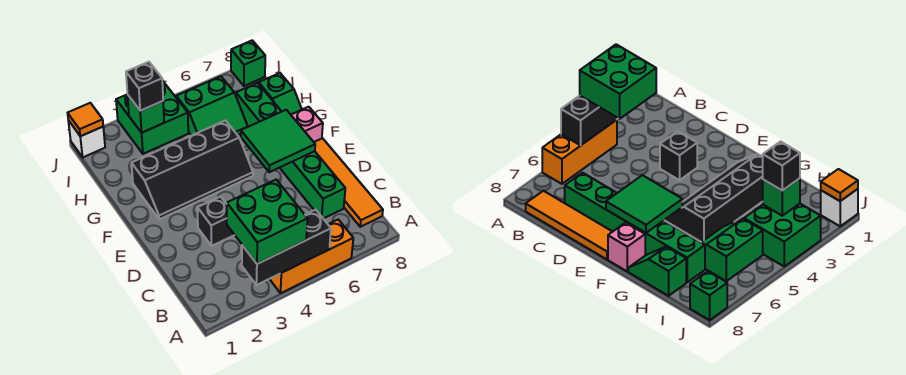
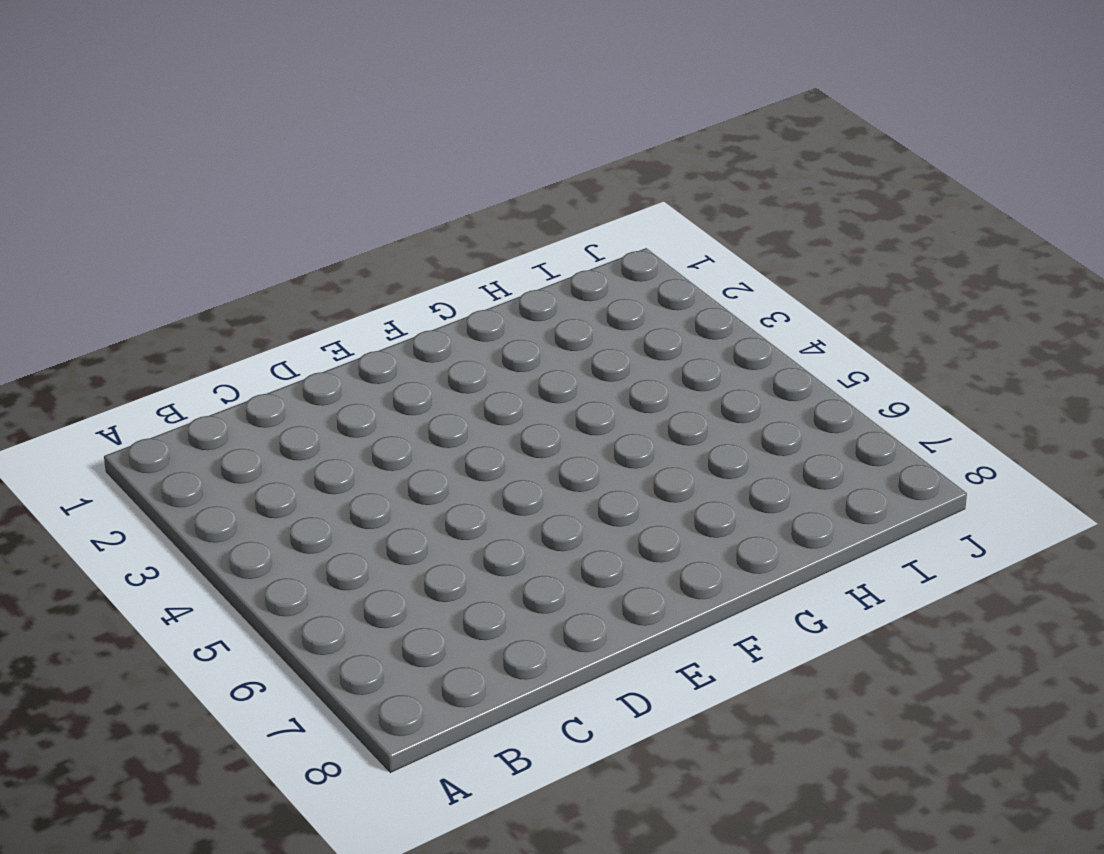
none -> orange 1x3 brick [270,220,353,293]
none -> orange 1x4 tile [314,138,383,227]
none -> green 1x6 brick [236,83,345,219]

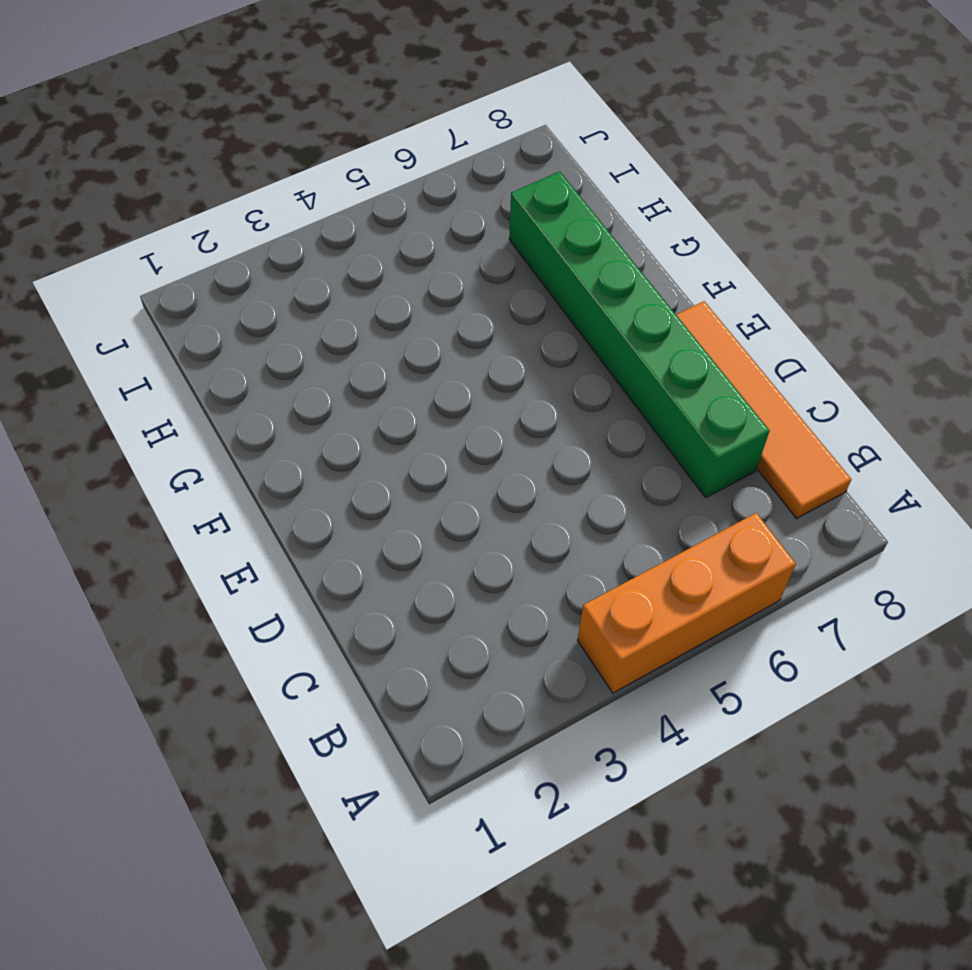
none -> black 1x1 brick [198,197,234,246]
none -> black 2x4 slope [132,121,253,219]
none -> pink 1x1 brick [291,107,323,142]

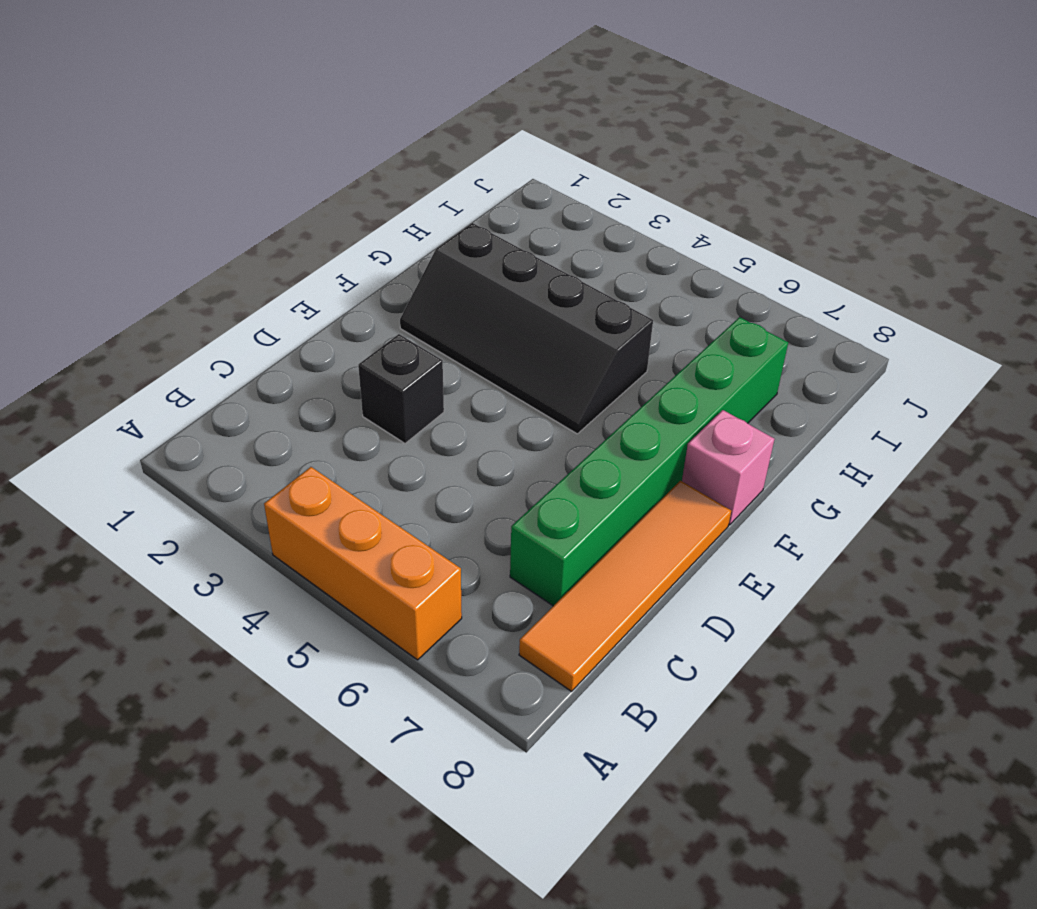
none -> green 1x2 slope [259,73,302,115]
none -> green 2x2 slope [176,76,248,136]
none -> green 2x2 brick [116,80,188,154]

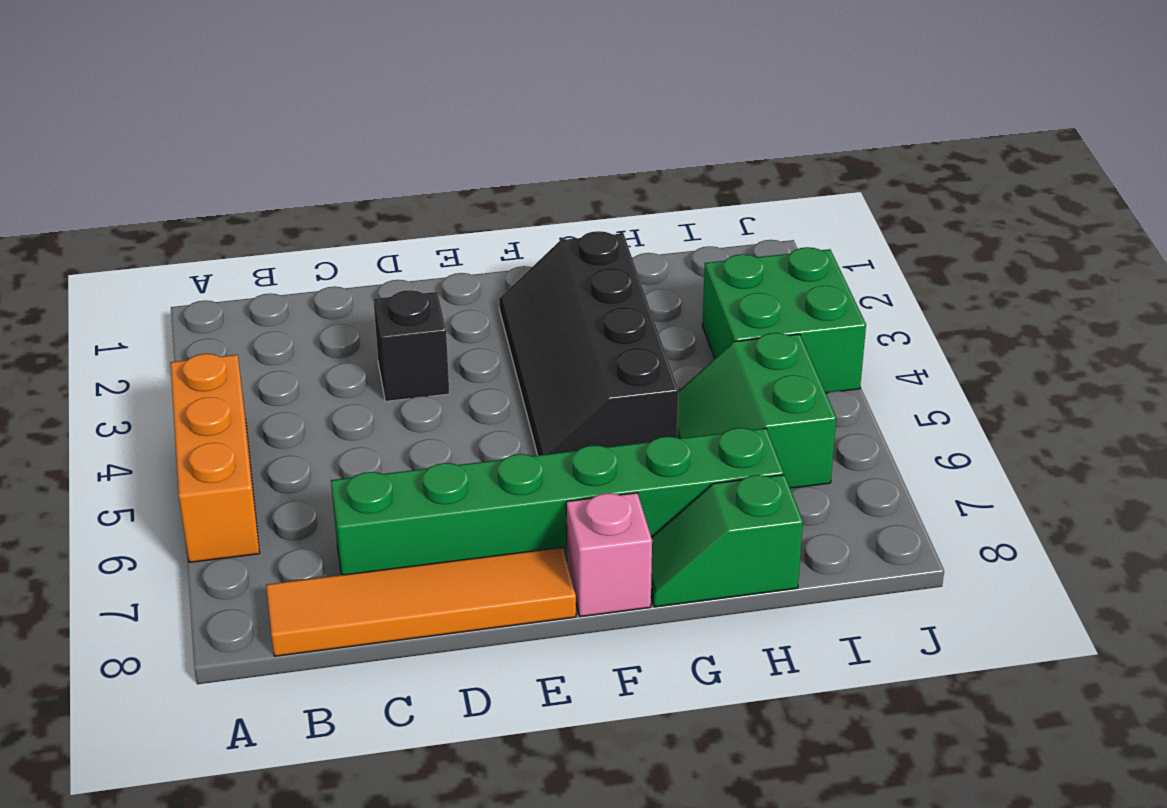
none -> white 1x1 brick [68,120,105,157]
none -> green 1x1 brick [231,40,265,86]
none -> black 1x3 brick [242,210,331,285]

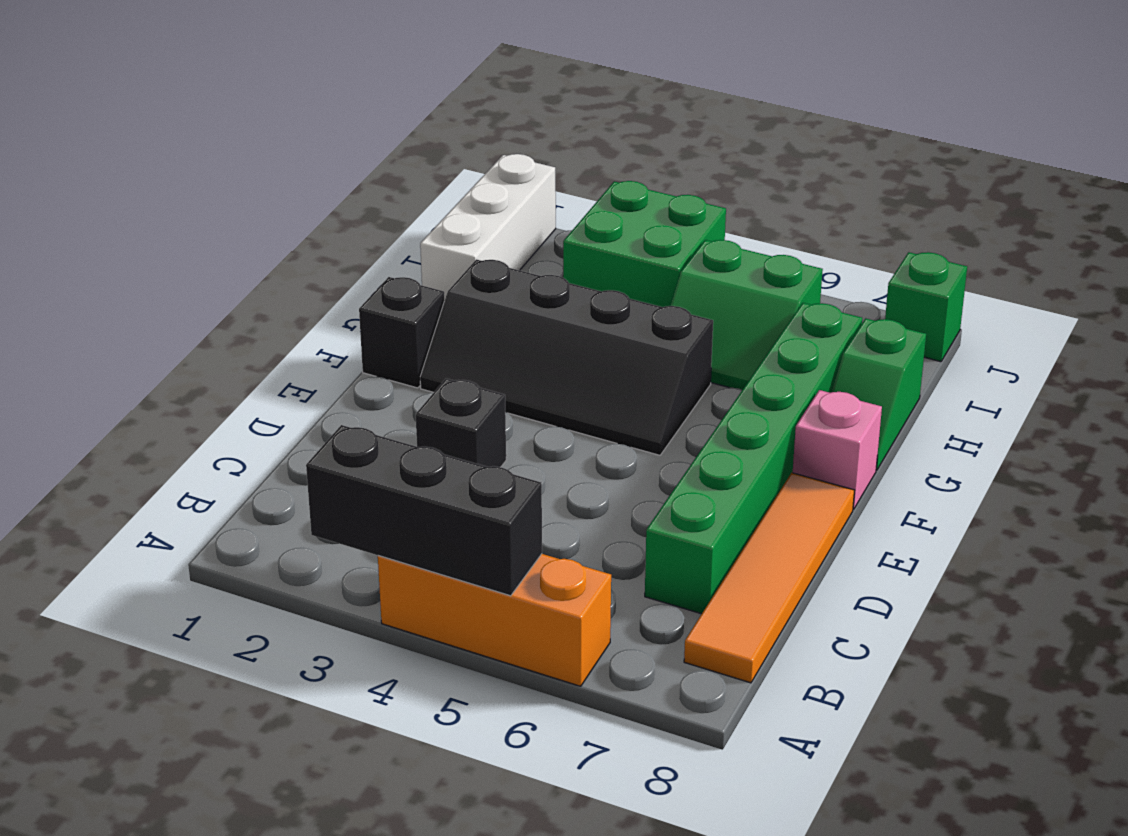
black 1x1 brick [359,277,444,388] -> black 1x1 brick moved to [126,62,163,111]
white 1x3 brick [420,154,556,301] -> white 1x1 brick [68,120,105,157]
none -> green 2x2 tile [241,110,315,172]
none -> green 1x1 brick [128,96,164,133]
none -> orange 1x1 tile [68,103,103,136]

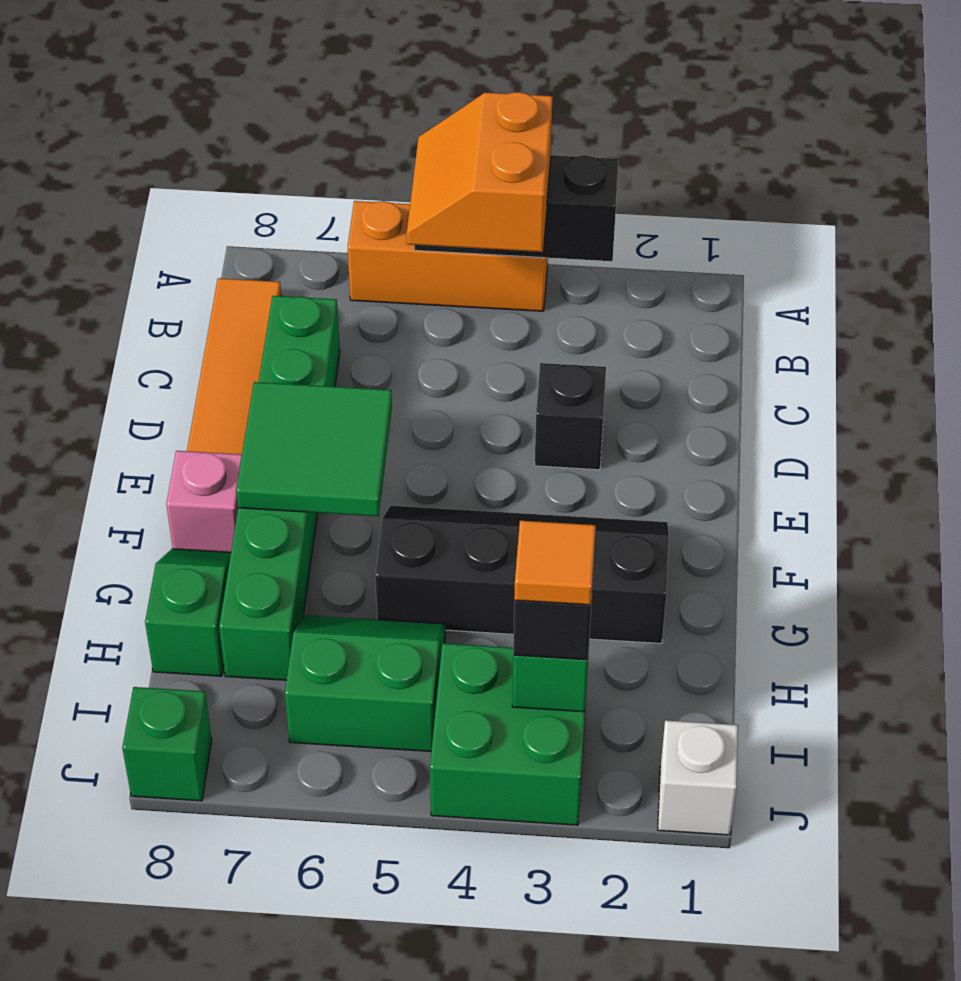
orange 2x2 slope [406,92,553,252] -> green 2x2 brick [227,180,308,264]
orange 1x1 tile [514,521,596,605] -> orange 1x1 tile moved to [68,103,103,136]

